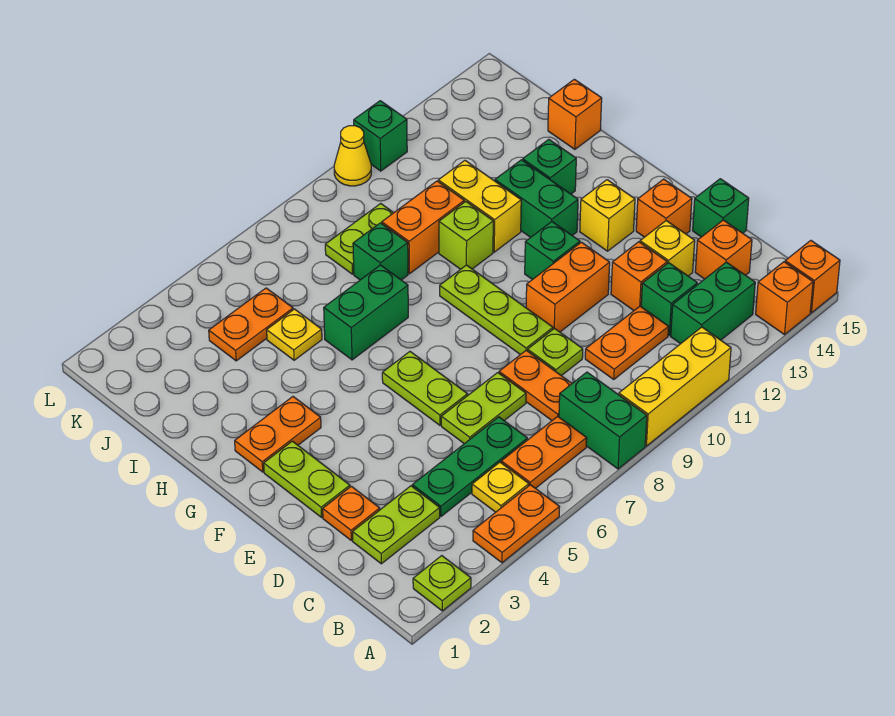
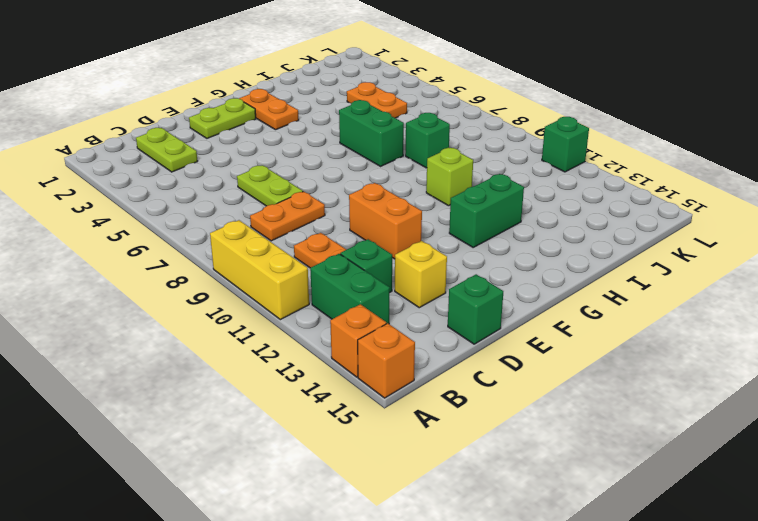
none -> lime 1x1 plate [413,556,471,611]
none -> orange 1x2 plate [473,485,559,563]
none -> green 1x2 brick [559,372,647,469]
none -> yellow 1x1 plate [472,462,529,512]

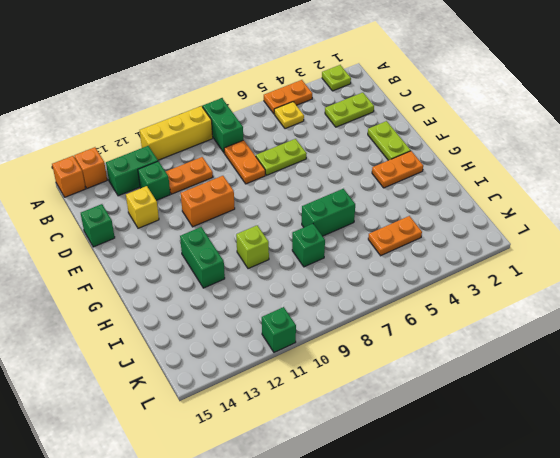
none -> orange 1x2 plate [501,416,587,488]
none -> green 1x3 plate [412,417,527,516]
none -> orange 1x1 brick [695,220,752,279]
none -> orange 1x1 plate [323,486,380,540]

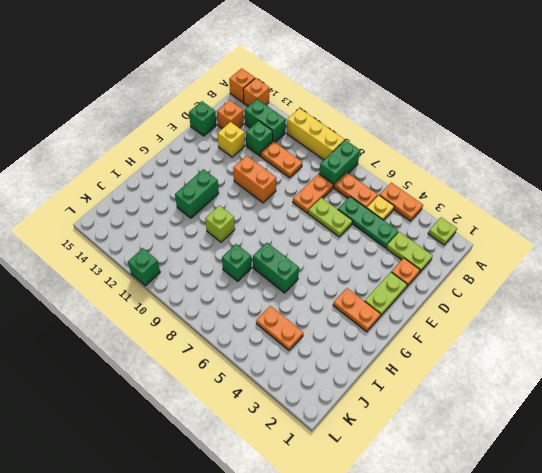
none -> lime 1x1 plate [528,328,583,376]
none -> orange 1x1 brick [611,242,667,310]
none -> lime 1x2 plate [382,352,468,425]
none -> lime 1x3 plate [440,265,553,355]

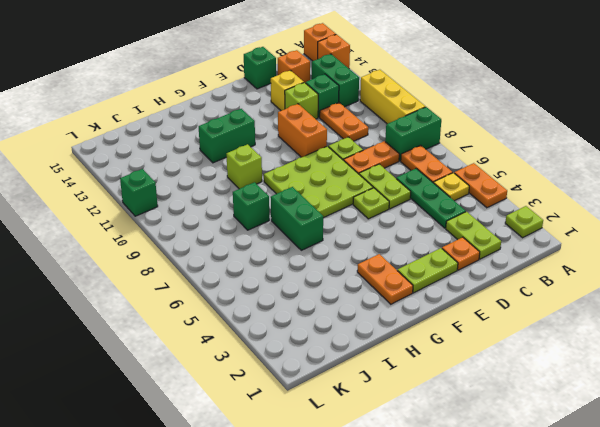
lime 1x1 brick [285,83,318,119] -> orange 1x1 brick [611,242,667,310]
lime 1x1 plate [353,188,389,219] -> lime 1x2 plate [382,352,468,425]
lime 3x3 plate [264,146,373,218] -> lime 1x3 plate [440,265,553,355]
none -> orange 1x1 brick [636,179,692,237]
none -> green 1x1 brick [525,222,580,280]
none -> yellow 1x1 brick [580,180,635,251]
none -> yellow 1x2 brick [438,161,521,252]

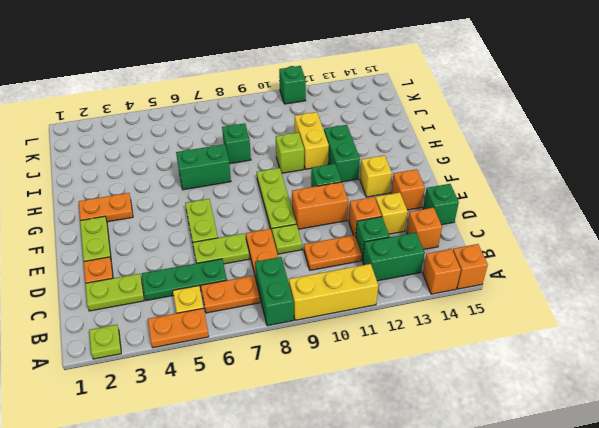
none -> green 1x1 brick [523,139,576,194]
none -> yellow 1x1 plate [267,309,322,360]
none -> orange 1x2 brick [382,181,464,274]
none -> orange 1x1 brick [548,79,602,149]

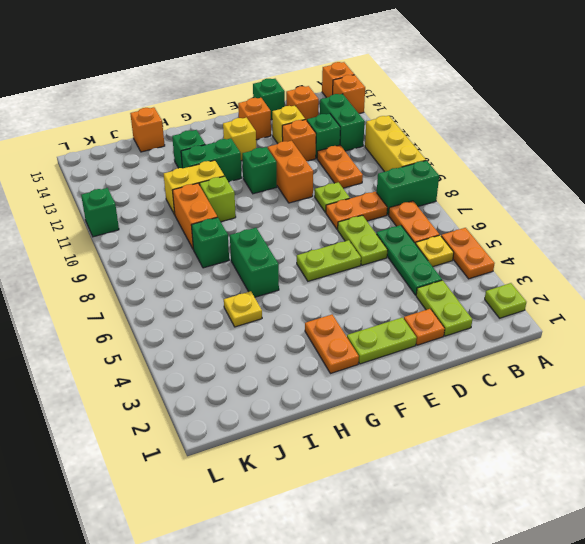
none -> lime 1x3 plate [440,265,553,355]
none -> orange 1x2 plate [209,288,293,361]
none -> lime 1x2 plate [325,203,393,274]
none -> yellow 1x1 cone [334,126,371,186]

